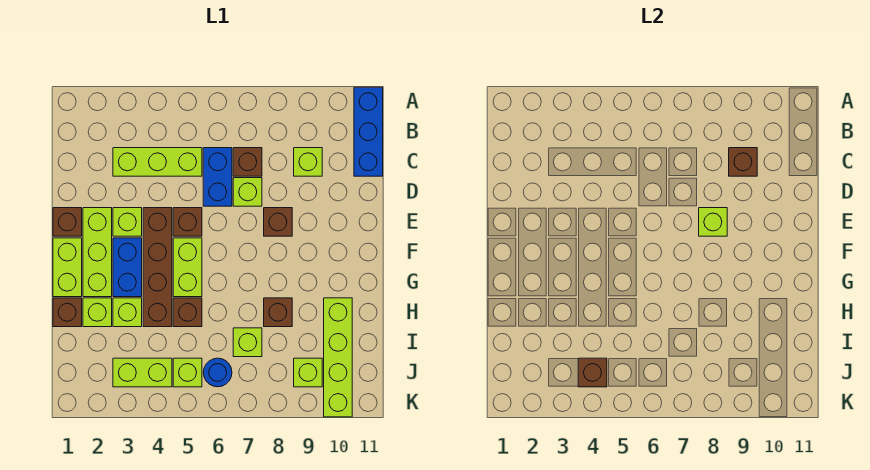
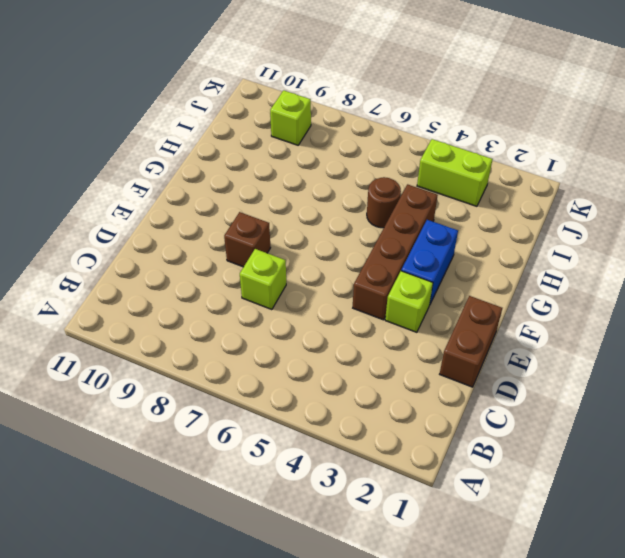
brown 1x2 brick [440,296,502,387] -> brown 1x1 brick [53,208,82,236]
brown 1x1 round brick [367,177,401,228] -> brown 1x1 brick [173,298,202,327]
none -> blue 1x3 brick [354,87,383,176]
none -> lime 1x3 brick [113,148,202,176]
none -> blue 1x2 brick [203,148,232,206]

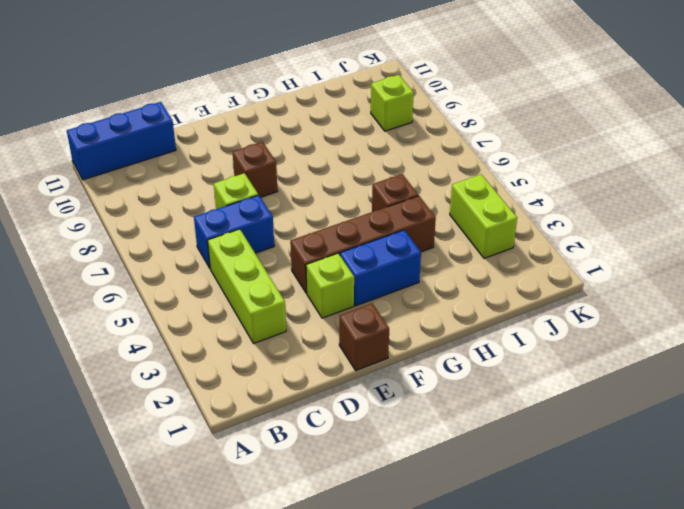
none -> brown 1x1 brick [233,148,262,176]
none -> lime 1x1 brick [294,148,322,176]
none -> lime 1x3 brick [83,208,112,297]

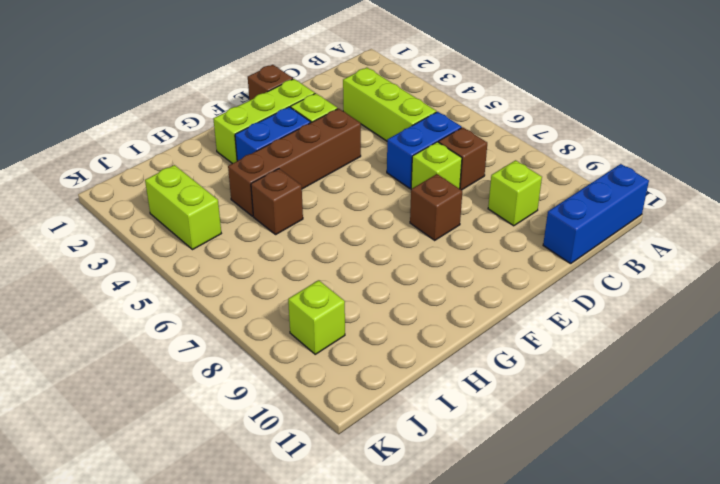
none -> brown 1x1 brick [173,208,202,236]
none -> lime 1x2 brick [53,238,82,297]
none -> lime 1x2 brick [173,238,202,297]

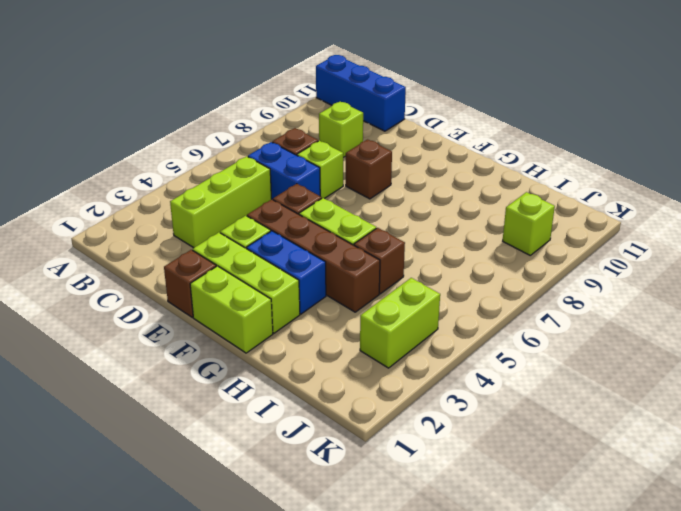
none -> brown 1x1 brick [53,298,82,327]
none -> lime 1x1 brick [83,298,112,327]
none -> lime 1x1 brick [113,298,142,327]

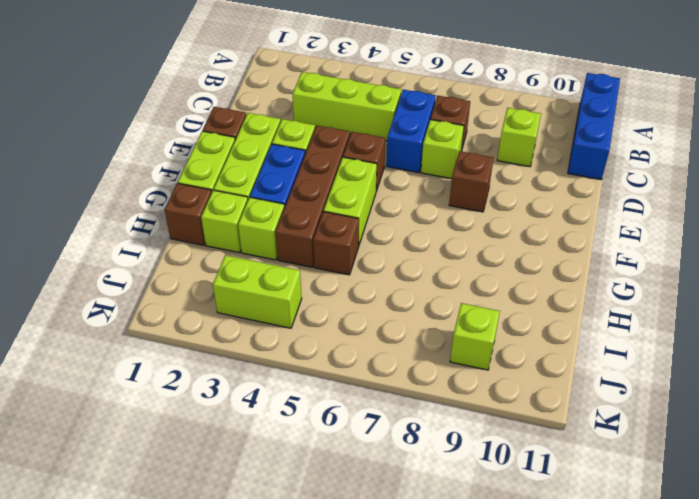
none -> brown 1x1 brick [264,298,292,327]
none -> lime 1x4 brick [324,298,352,417]
none -> lime 1x1 brick [233,328,262,357]

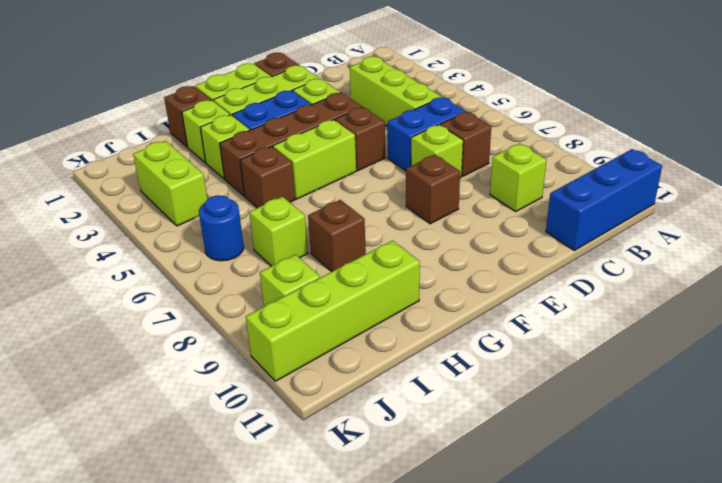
none -> lime 1x1 brick [173,358,202,387]
none -> brown 1x1 brick [729,148,757,176]
none -> lime 1x1 brick [699,208,727,236]

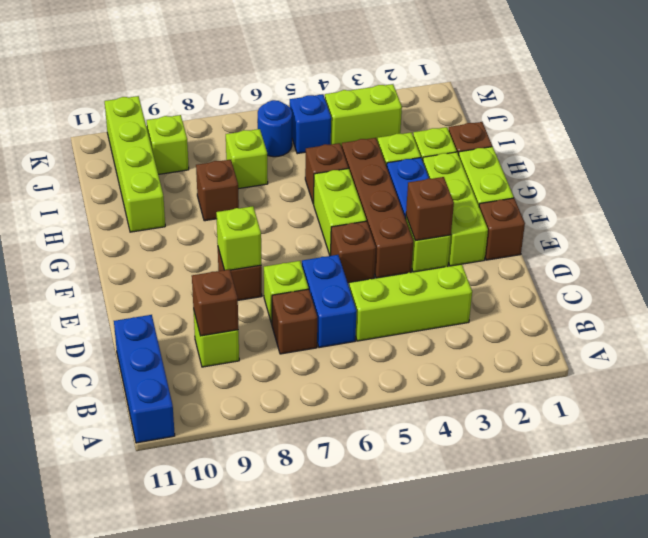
brown 1x1 brick [406,177,454,241] -> brown 1x1 brick moved to [578,358,607,387]
blue 1x1 brick [290,94,331,154] -> lime 1x1 brick [173,358,202,387]

